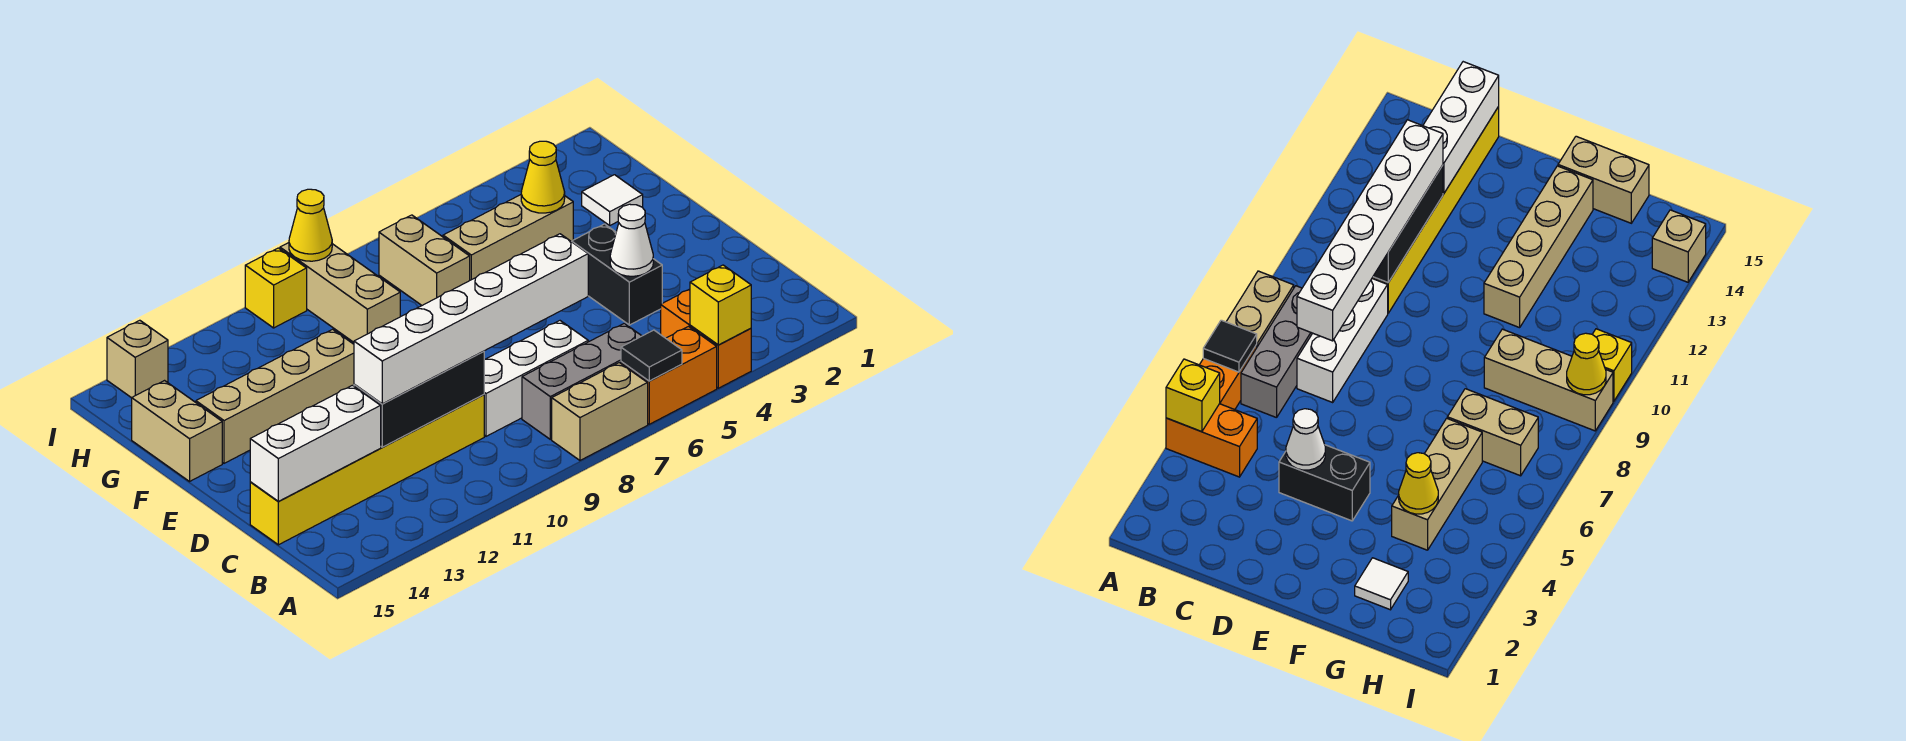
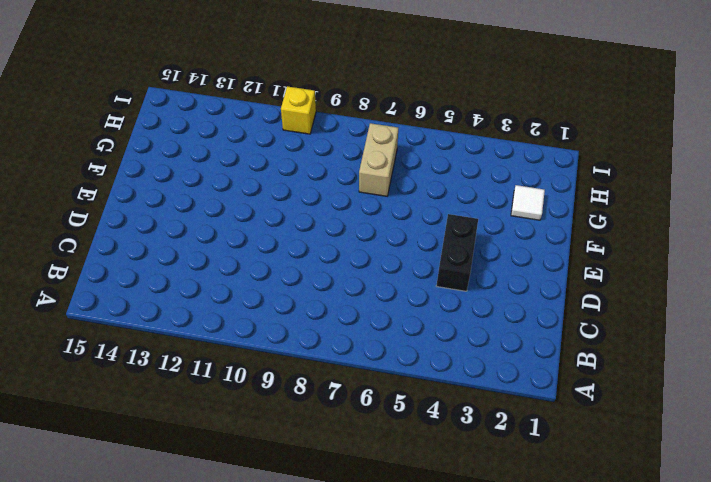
none -> orange 1x2 brick [661,289,751,388]
none -> orange 1x2 brick [621,327,717,424]
none -> tan 1x2 brick [552,363,648,460]

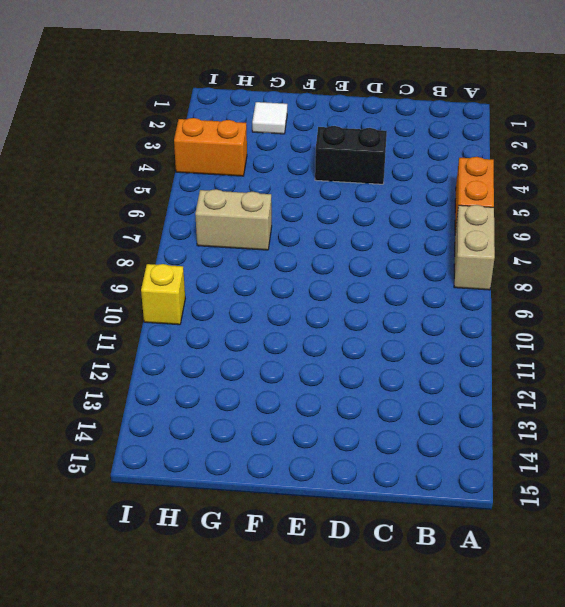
orange 1x2 brick [174,118,247,176] -> orange 1x2 brick moved to [661,289,751,388]
none -> grey 1x3 brick [522,323,641,439]
none -> white 1x3 brick [484,321,588,436]
none -> yellow 1x6 brick [250,395,484,545]

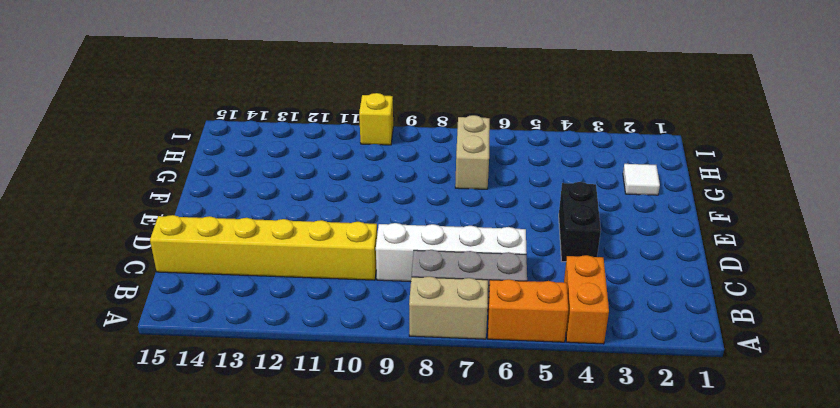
white 1x4 brick [376,223,527,282] -> white 1x3 brick [484,321,588,436]
none -> tan 1x4 brick [196,329,354,463]
none -> tan 1x2 brick [132,381,222,481]
none -> tan 1x3 brick [443,195,573,280]

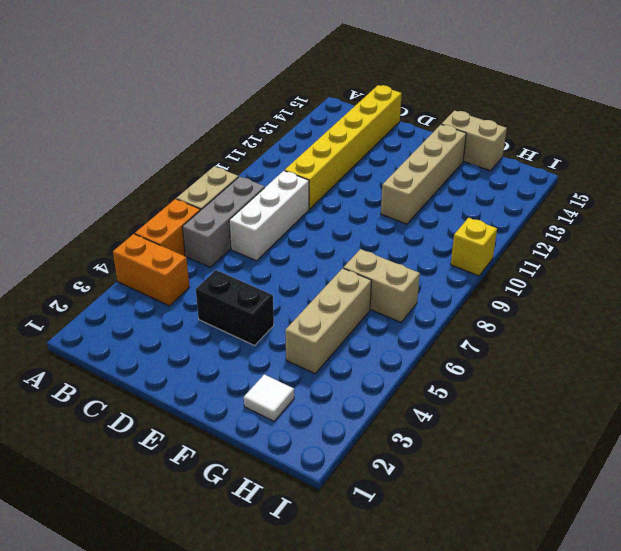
none -> tan 1x3 brick [280,243,401,342]
none -> tan 1x1 brick [107,320,168,398]
none -> yellow 1x1 brick [690,265,751,345]

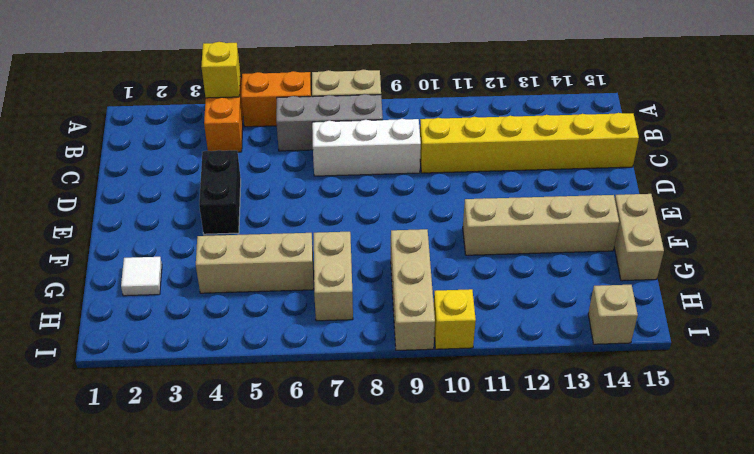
none -> black 1x1 tile [621,330,682,381]
none -> black 1x3 brick [354,351,484,447]
none -> white 1x3 brick [250,385,381,501]

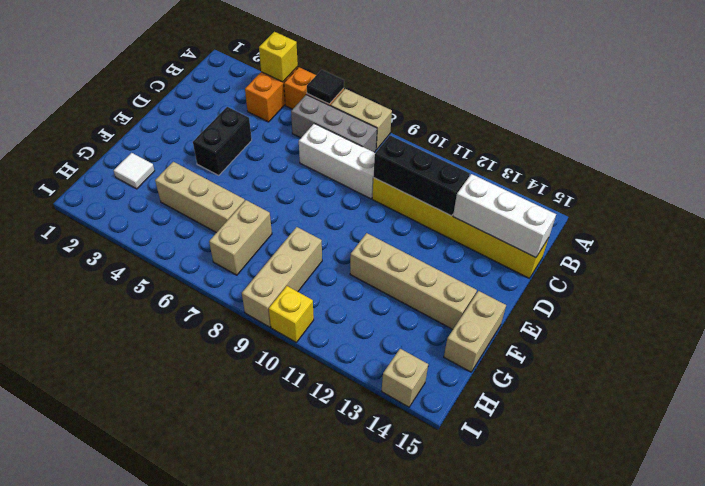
none -> white 1x1 cone [610,204,653,276]
none -> yellow 1x1 cone [521,141,565,213]
none -> yellow 1x1 cone [289,189,332,261]

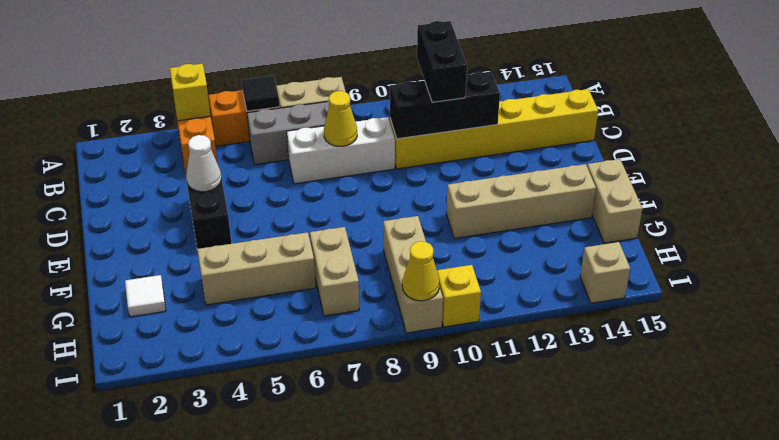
black 1x2 brick [417,21,467,102] -> white 1x6 brick [354,234,588,404]
yellow 1x1 cone [324,91,357,146] -> yellow 1x1 cone moved to [521,141,565,213]
none -> white 1x3 brick [250,385,381,501]

